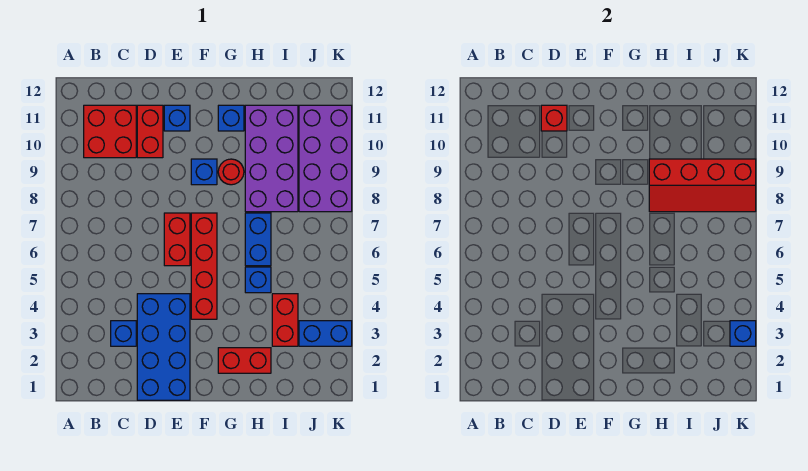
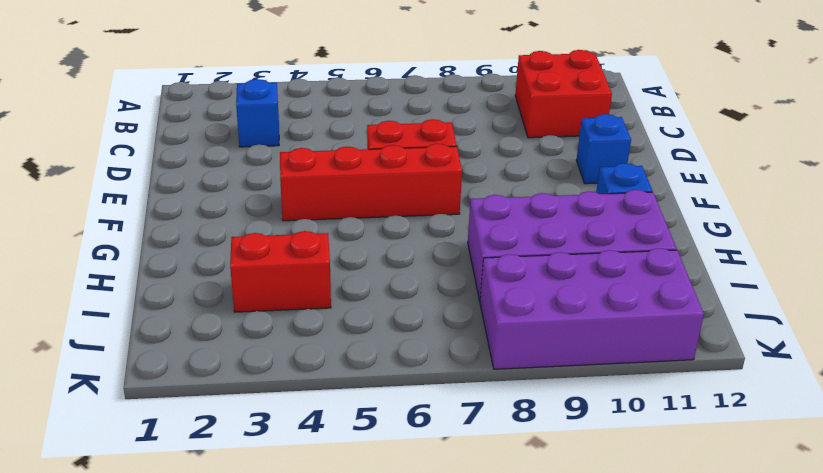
none -> blue 2x4 brick [137,294,190,400]
none -> red 1x2 brick [137,105,163,158]
none -> blue 1x1 brick [191,159,217,185]

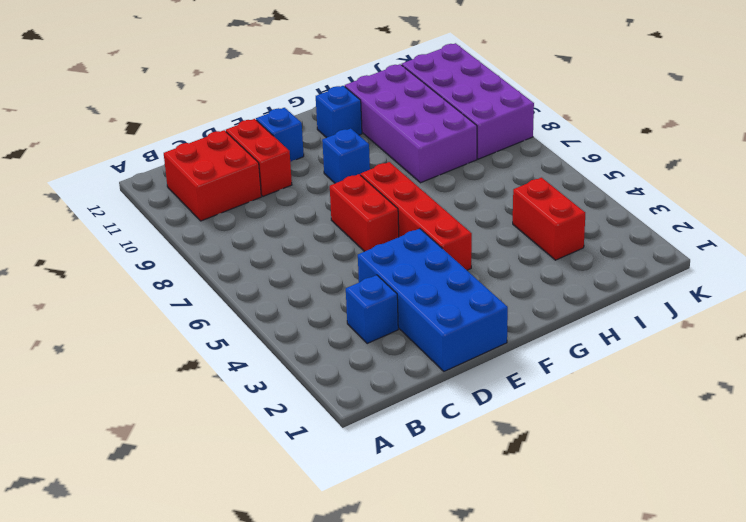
none -> red 1x2 brick [218,348,271,373]
none -> red 1x1 round brick [218,159,244,185]
none -> blue 1x1 brick [245,267,271,293]

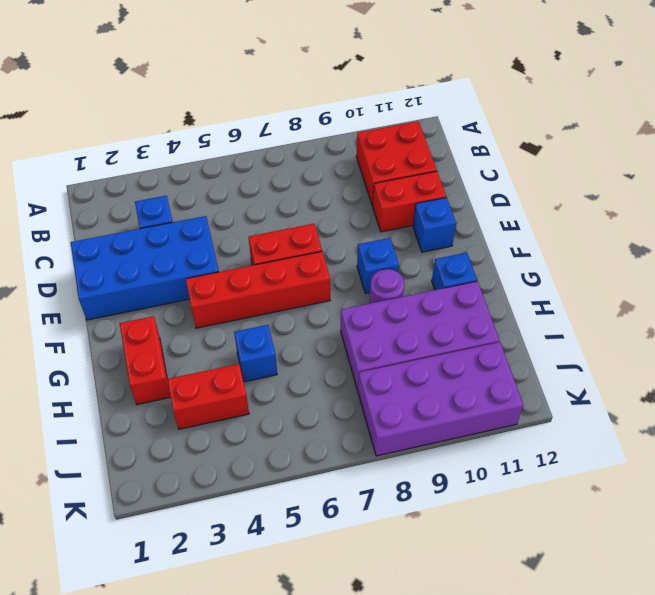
purple 1x1 round brick [369,269,405,304] -> red 1x1 round brick [218,159,244,185]
none -> blue 1x2 brick [245,213,271,266]
none -> blue 1x2 brick [299,321,352,346]
none -> red 1x1 brick [541,105,567,131]

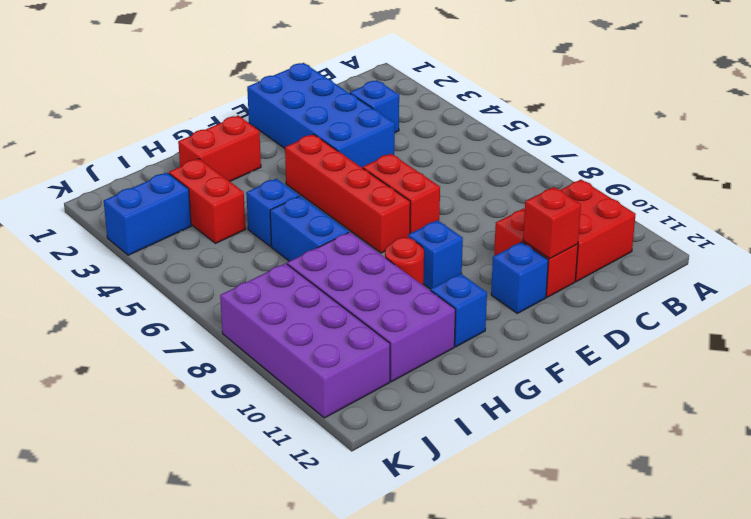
none -> red 2x4 slope [649,159,756,212]
none -> blue 1x1 brick [730,321,756,346]

